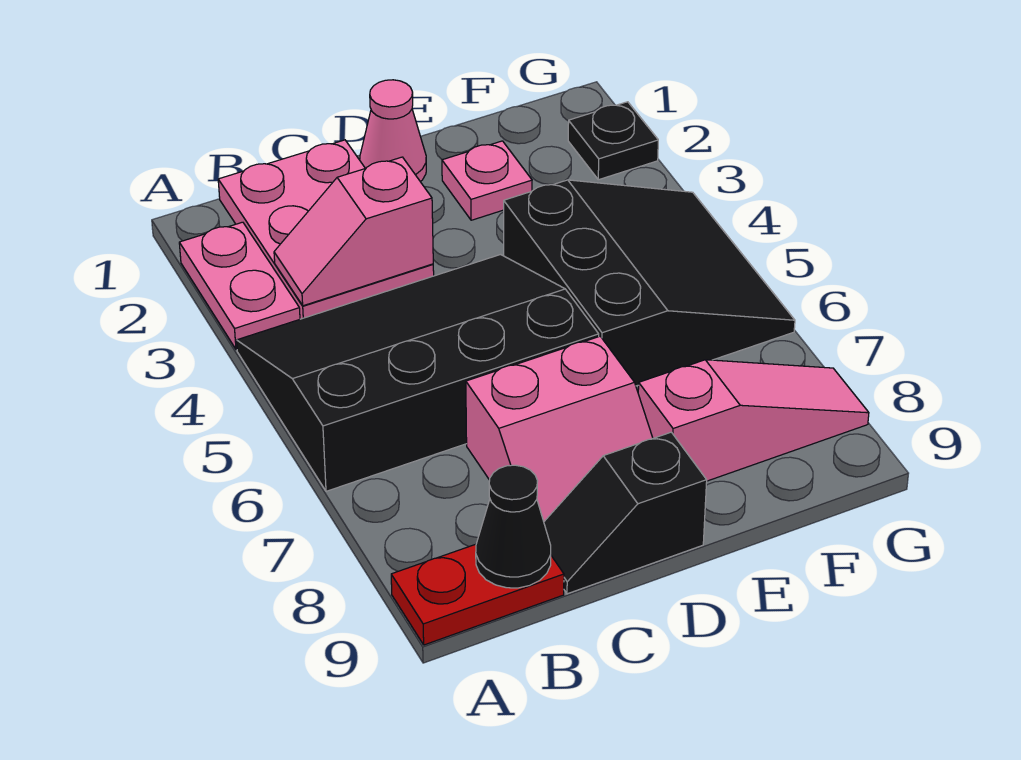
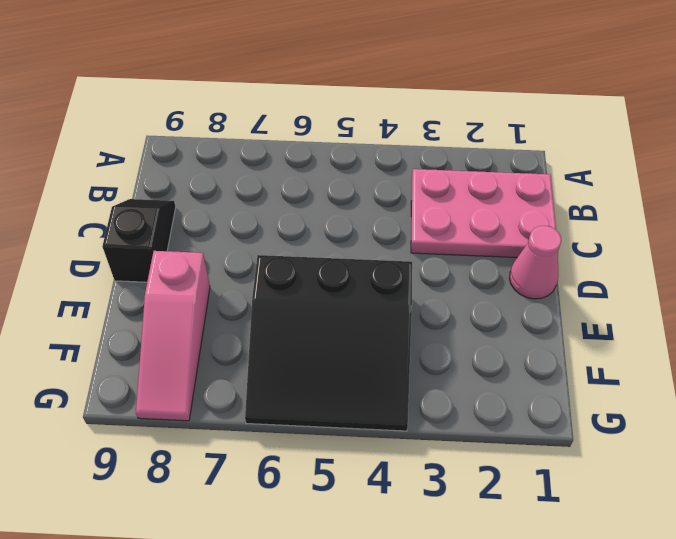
none -> pink 1x2 plate [179,222,300,349]
none -> black 3x4 slope [237,255,599,491]
none -> red 1x2 plate [391,544,564,645]

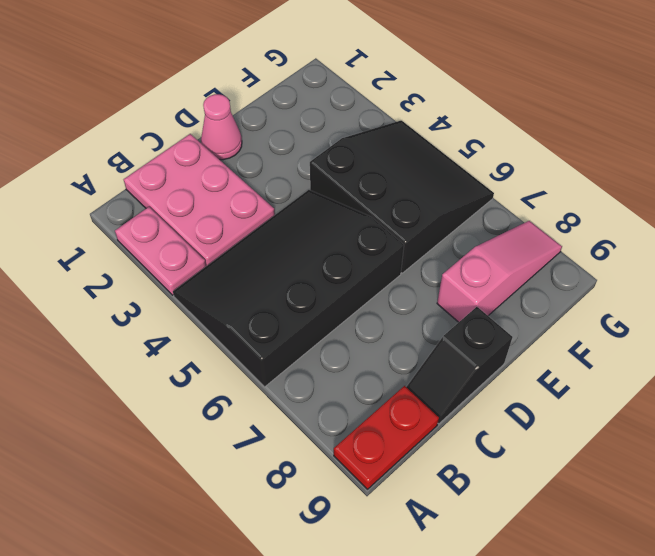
none -> pink 2x2 slope [466,336,653,521]
none -> pink 1x1 plate [442,141,532,220]
none -> black 1x1 plate [568,102,658,180]

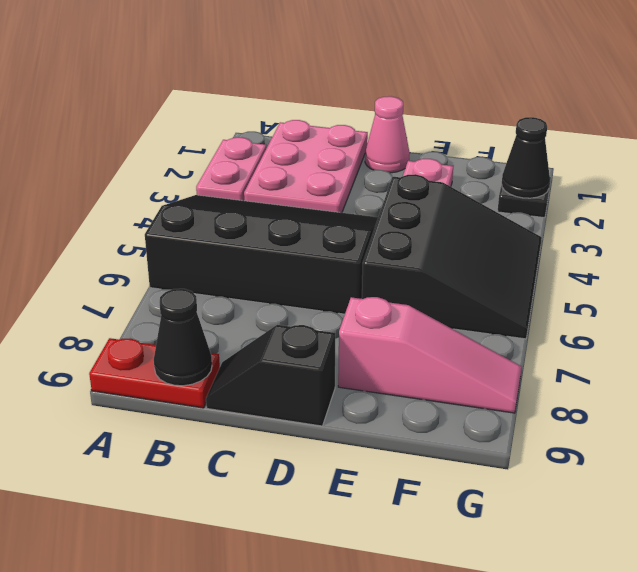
black 1x1 cone [502,117,550,198] -> none
none -> pink 2x2 slope [466,336,653,521]
none -> pink 1x2 slope [274,157,433,306]

